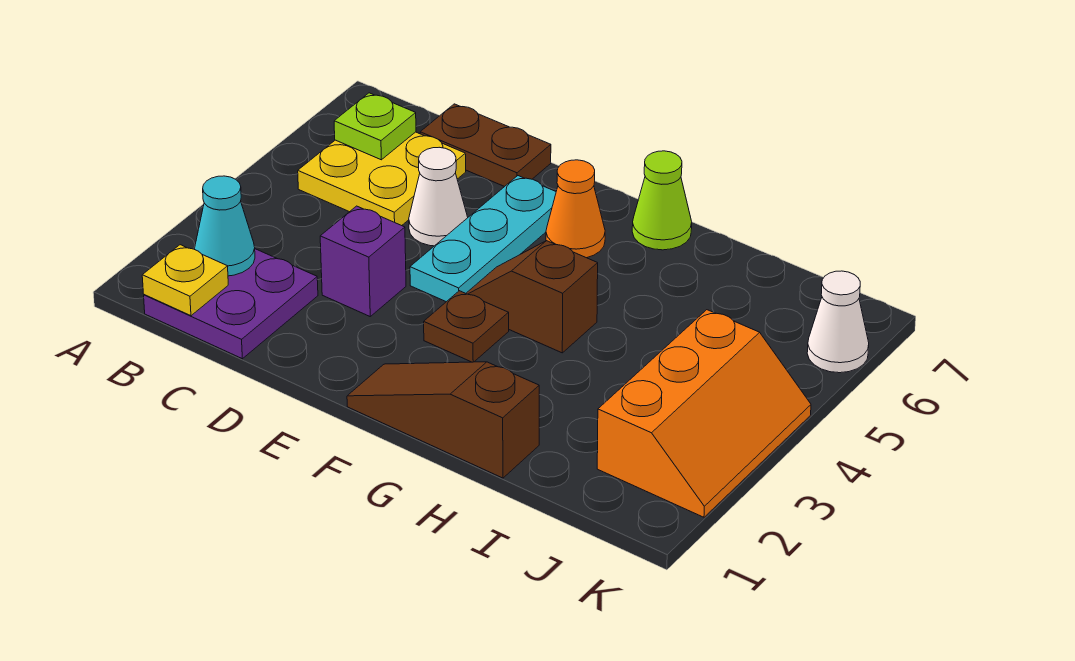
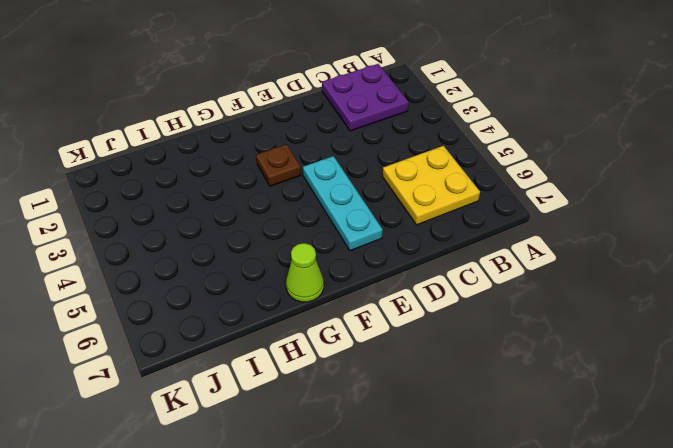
none -> brown 1x2 plate [420,104,551,187]
none -> purple 1x1 brick [320,206,406,316]
none -> white 1x1 cone [409,147,468,246]

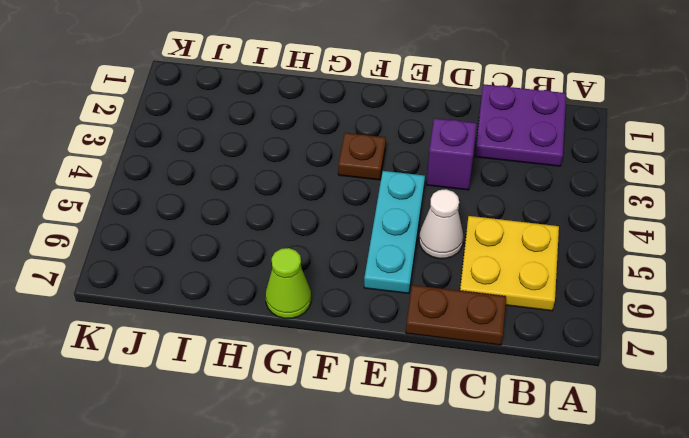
none -> brown 1x3 slope [347,362,539,478]
none -> brown 1x2 slope [466,241,598,353]
none -> orange 1x1 cone [546,160,605,258]

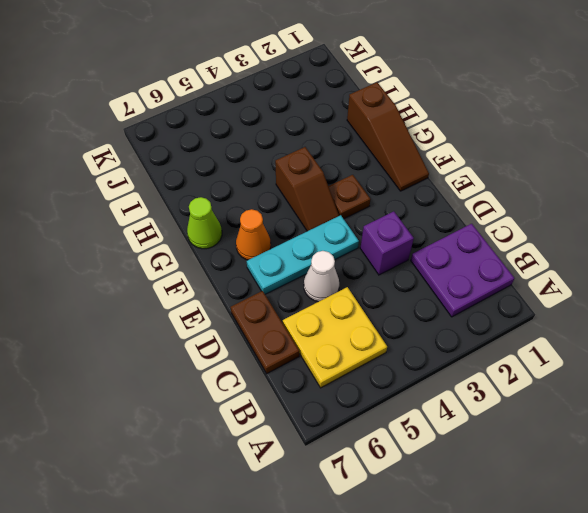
none -> orange 2x3 slope [597,310,811,517]
none -> white 1x1 cone [807,271,869,373]
none -> yellow 1x1 plate [142,245,228,316]

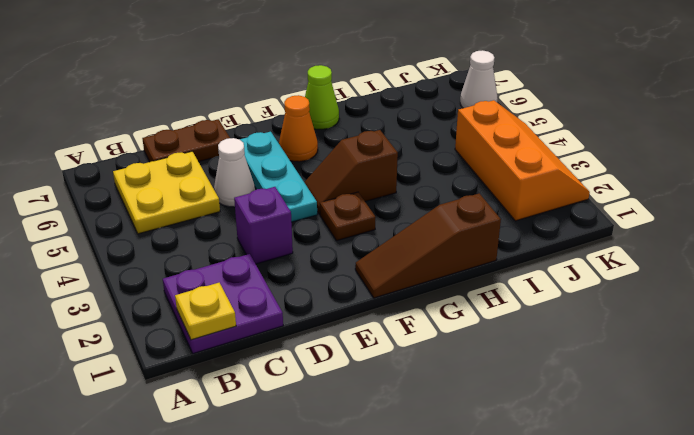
none -> cyan 1x1 cone [195,176,255,276]
none -> lime 1x1 plate [334,93,416,160]

